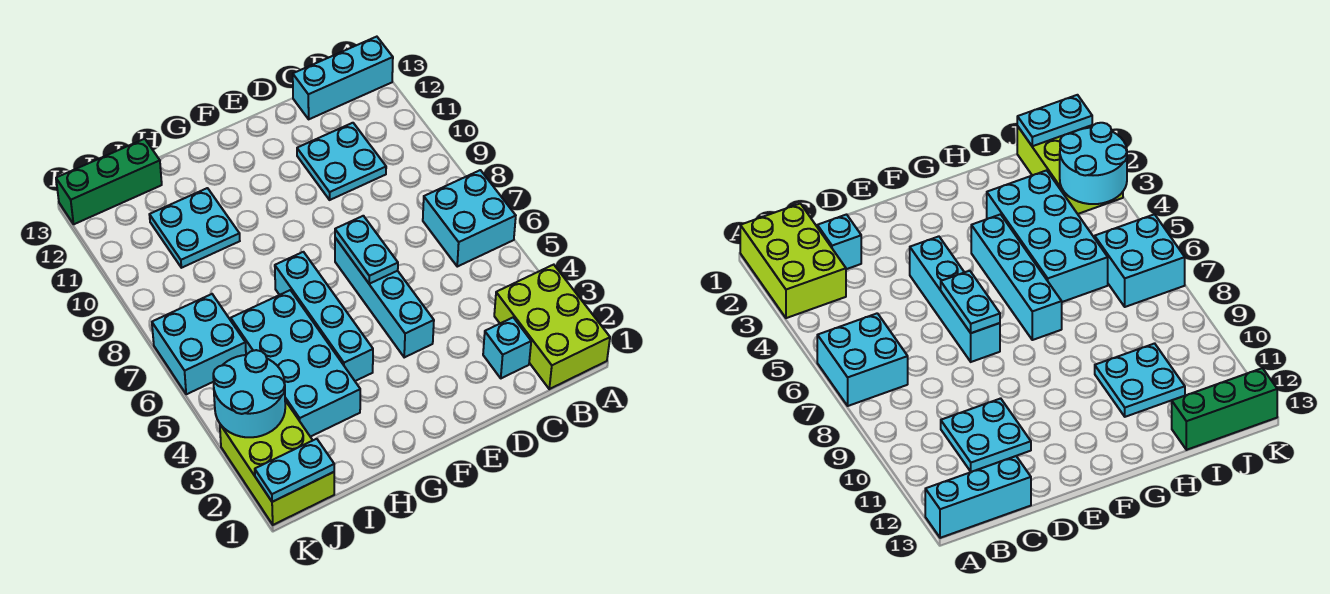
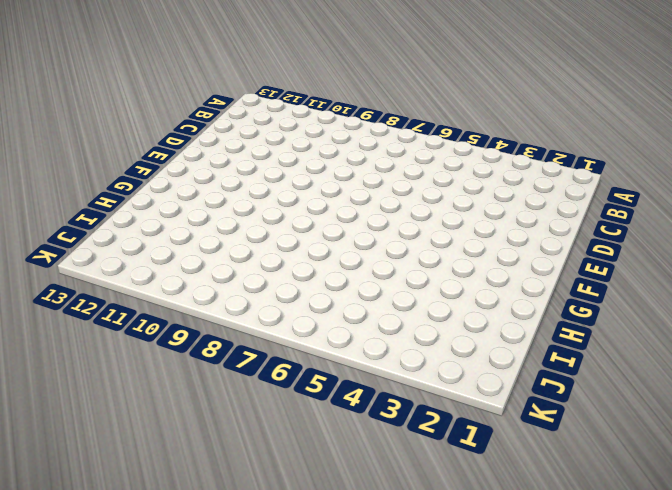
none -> lime 2x3 brick [494,265,610,389]
none -> cyan 2x2 brick [423,170,516,267]
none -> cyan 1x3 brick [293,37,393,119]

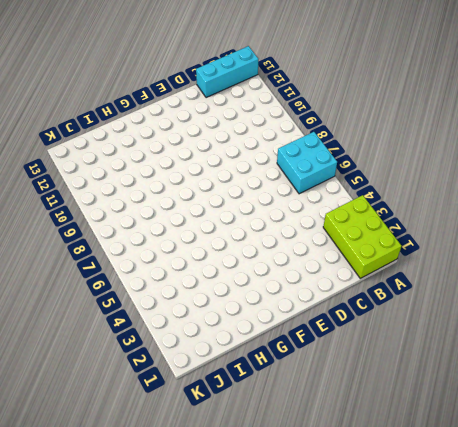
none -> cyan 1x1 brick [483,318,531,378]
none -> cyan 2x2 plate [297,123,386,200]
none -> cyan 1x4 brick [335,238,434,357]

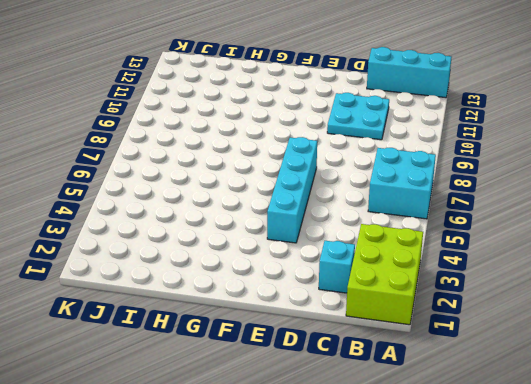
none -> cyan 1x4 brick [275,252,373,381]
none -> cyan 2x4 brick [231,290,360,437]
none -> cyan 2x2 plate [149,188,240,268]

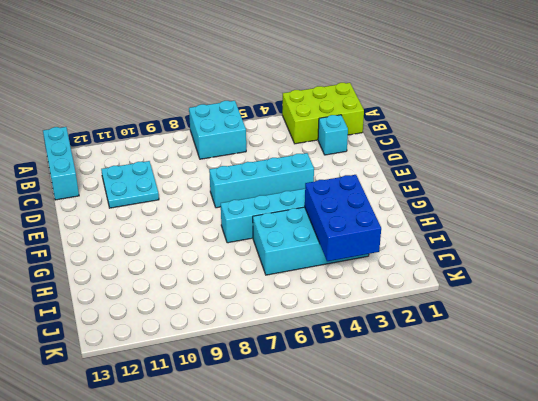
blue 2x3 brick [305,175,381,261] -> cyan 2x2 round brick [213,350,285,437]
none -> cyan 2x2 plate [149,188,240,268]
none -> green 1x3 brick [56,139,162,224]
none -> lime 2x3 brick [220,401,334,525]

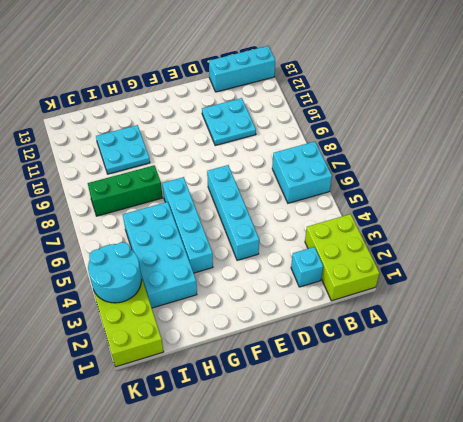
green 1x3 brick [88,165,163,216] -> green 1x3 brick moved to [56,139,162,224]
none -> cyan 2x2 brick [152,294,246,394]
none -> cyan 1x2 plate [335,216,398,284]
none -> cyan 1x2 plate [255,439,334,502]

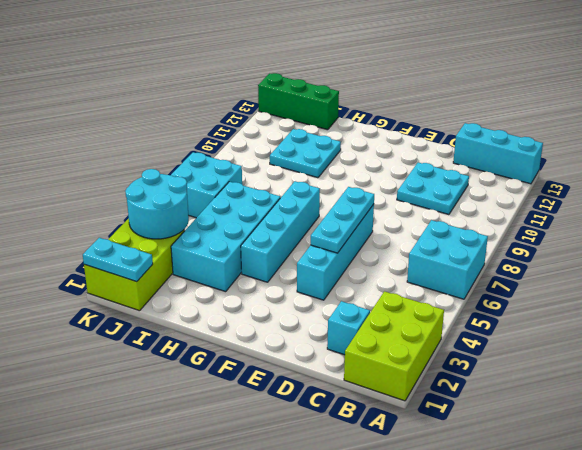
cyan 1x3 plate [311,187,374,253] -> cyan 1x2 plate [335,216,398,284]

